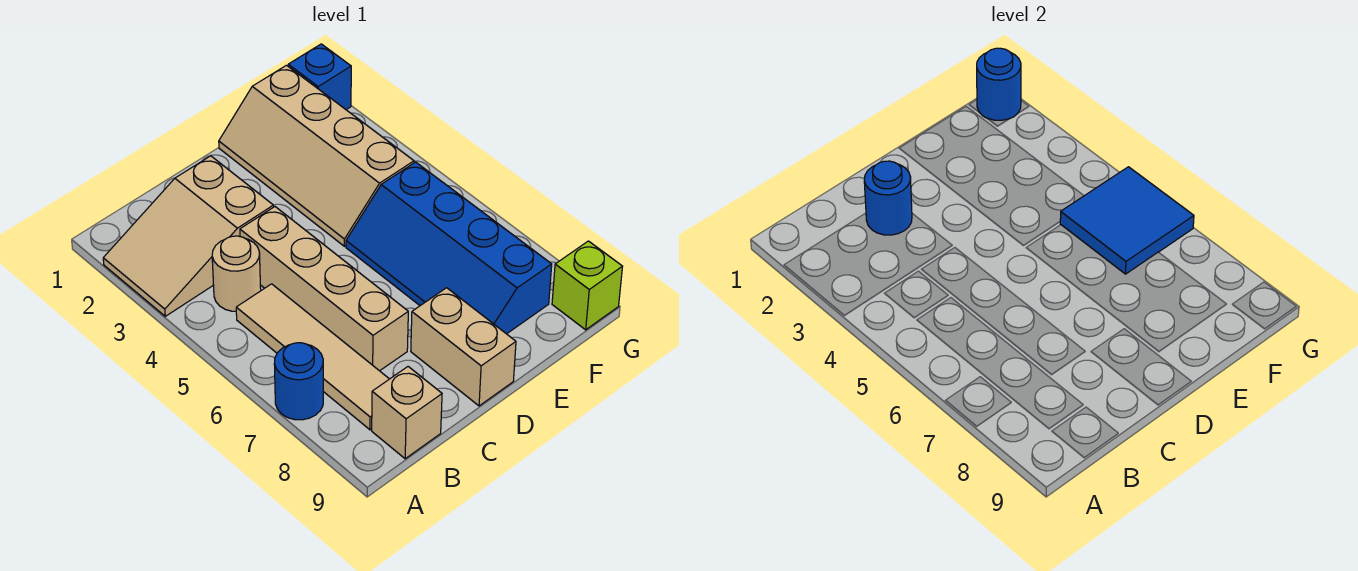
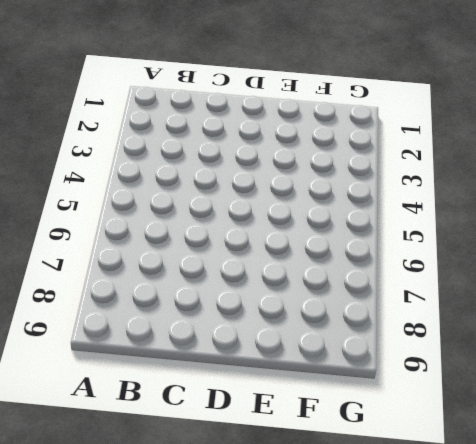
none -> tan 2x3 slope [103,156,274,316]
none -> blue 1x1 round brick [274,343,323,420]
none -> tan 1x1 round brick [212,236,261,311]

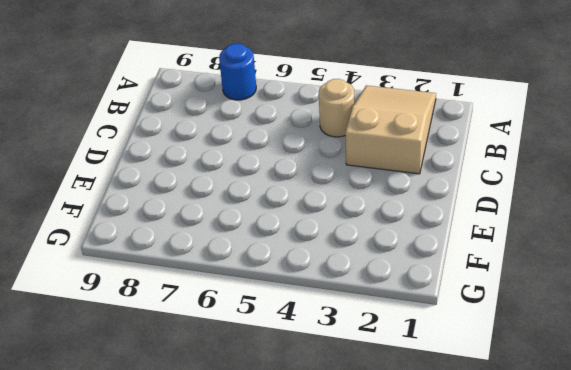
none -> tan 1x4 tile [236,284,389,430]
none -> tan 1x1 brick [372,367,442,459]
none -> tan 1x4 brick [240,207,408,371]

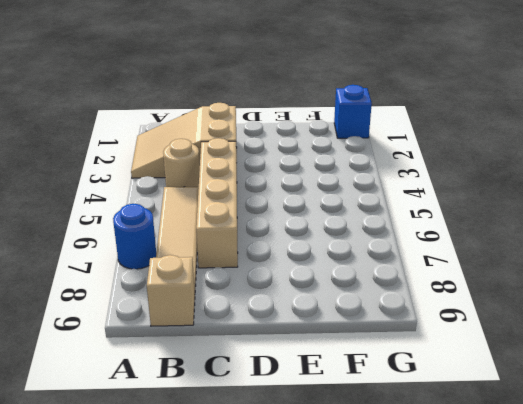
none -> tan 1x2 brick [411,288,516,406]
none -> tan 2x4 slope [219,65,414,246]
none -> blue 2x4 slope [346,162,552,334]

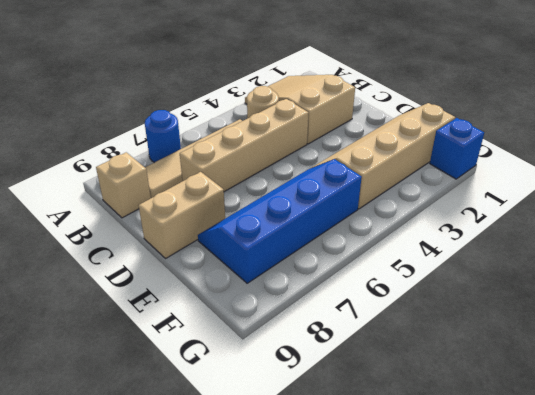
none -> lime 1x1 brick [552,241,623,330]
none -> blue 1x1 round brick [864,161,912,235]
none -> blue 2x2 tile [1060,167,1194,274]

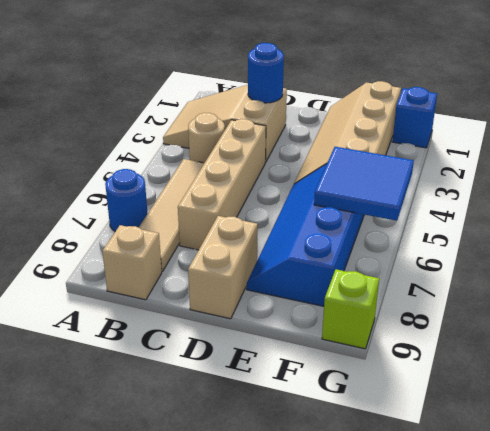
none -> blue 1x1 round brick [977,48,1021,120]

